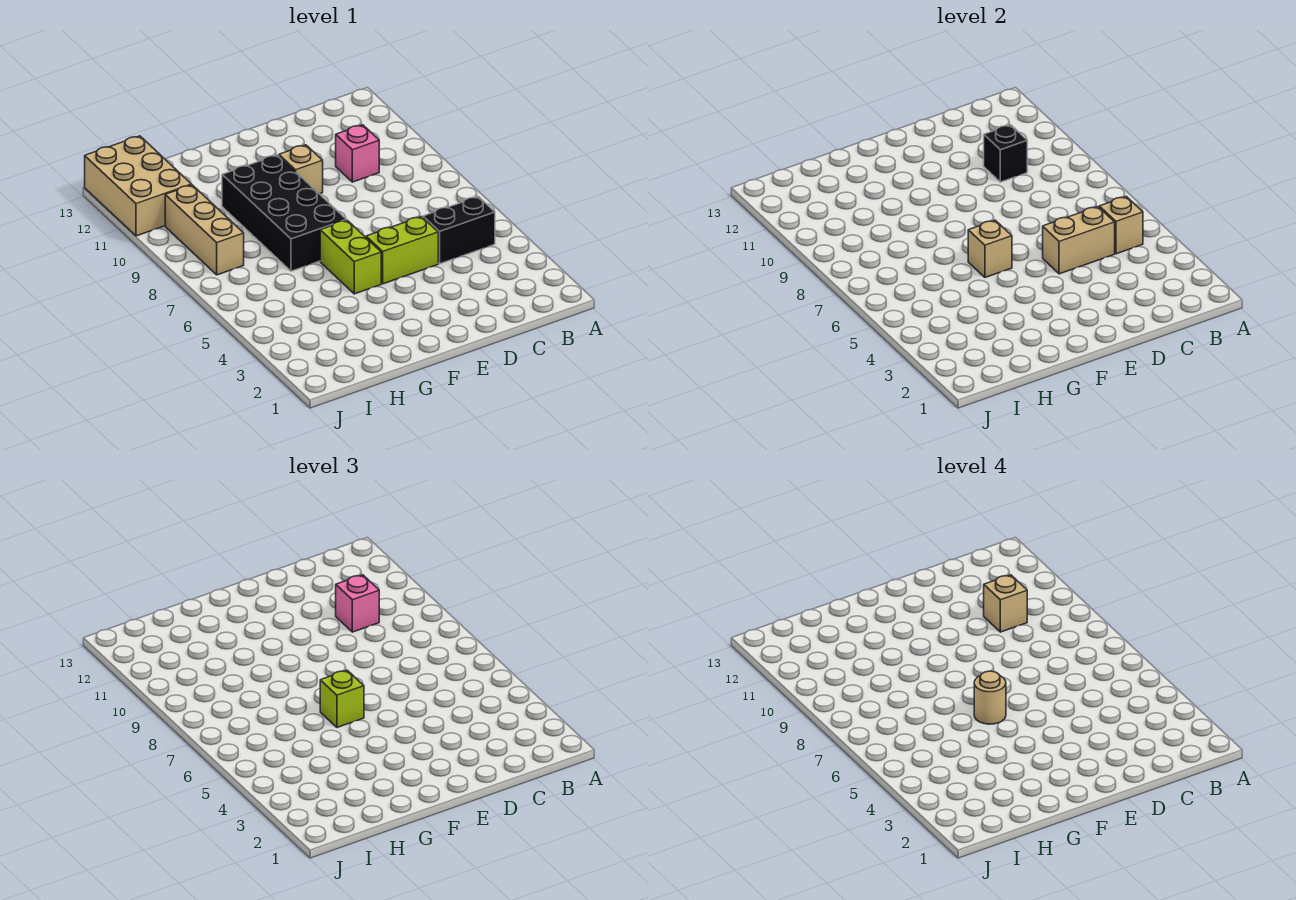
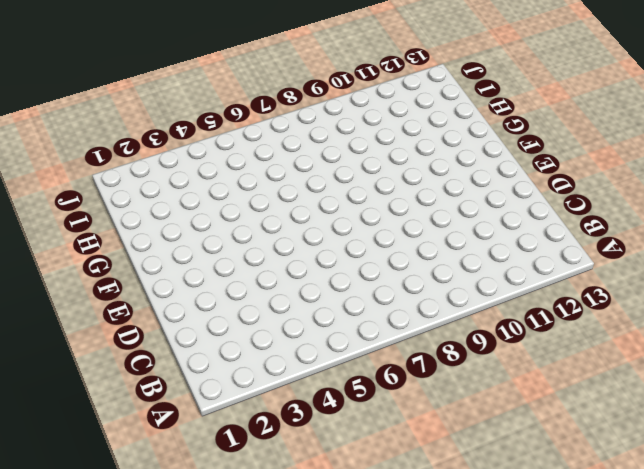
none -> black 1x2 brick [423,197,495,264]
none -> pink 1x1 brick [336,125,379,182]
none -> lime 1x2 brick [366,217,438,284]

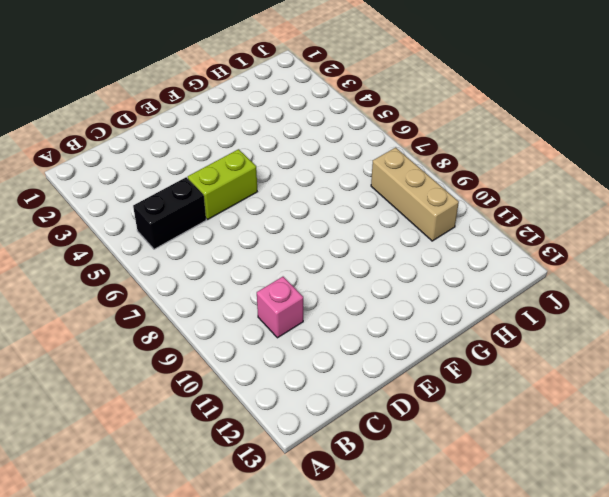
none -> tan 1x1 brick [279,145,323,194]
none -> lime 1x2 brick [320,220,381,294]
none -> black 2x4 brick [222,155,346,271]

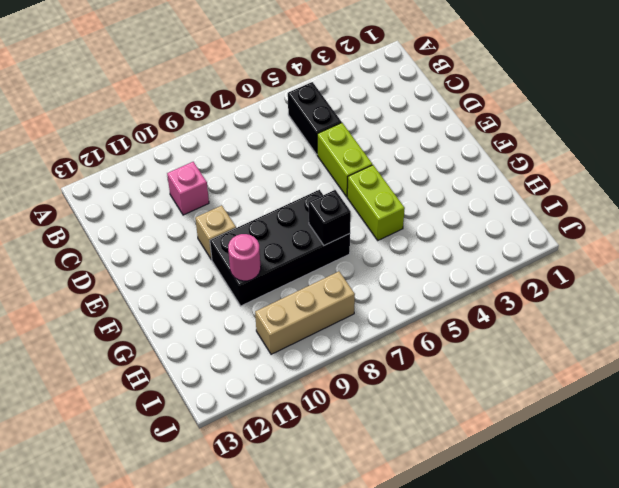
lime 1x2 brick [347,165,405,240] -> lime 1x2 brick turned to [320,220,381,294]
black 1x1 brick [309,190,351,245] -> black 1x1 brick moved to [984,125,1027,182]
pink 1x1 round brick [228,234,261,281] -> none
none -> tan 2x3 brick [85,136,192,236]
none -> tan 1x1 brick [1099,197,1143,254]
none -> tan 1x2 brick [1043,207,1115,274]

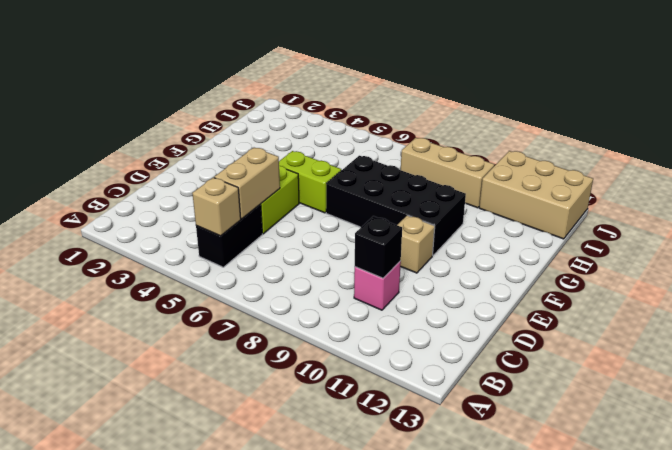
none -> tan 1x1 brick [968,220,1012,277]
none -> pink 1x1 brick [336,575,379,632]
none -> lime 1x1 brick [320,670,364,727]

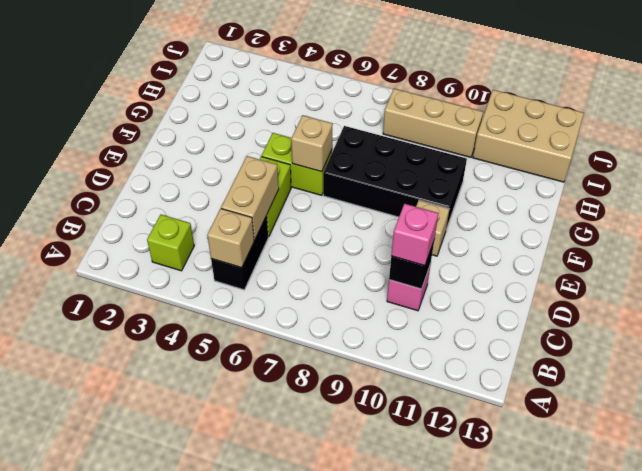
lime 1x1 brick [147,215,194,271] -> lime 1x1 brick moved to [320,670,364,727]
none -> tan 1x1 brick [984,575,1027,632]
none -> tan 1x1 round brick [974,671,1006,724]

